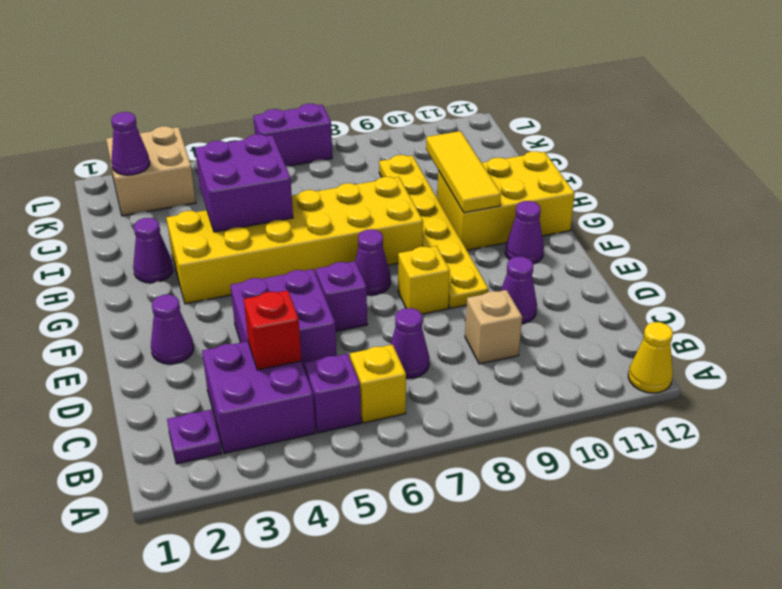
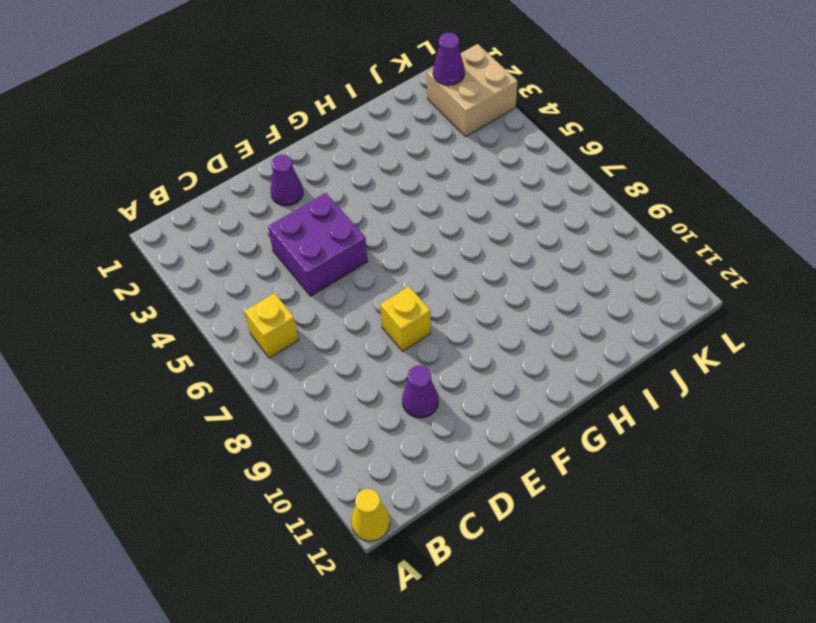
none -> purple 1x1 plate [167,409,222,464]
none -> purple 2x2 brick [202,341,315,453]
none -> purple 1x1 brick [304,354,361,433]

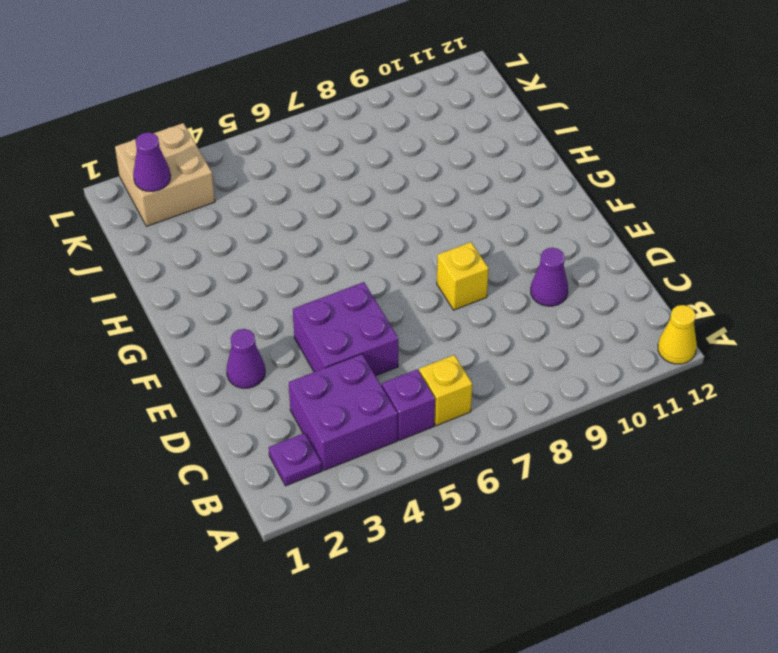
none -> purple 1x1 cone [391,308,430,378]
none -> tan 1x1 brick [465,290,522,364]
none -> purple 1x1 brick [316,261,367,331]

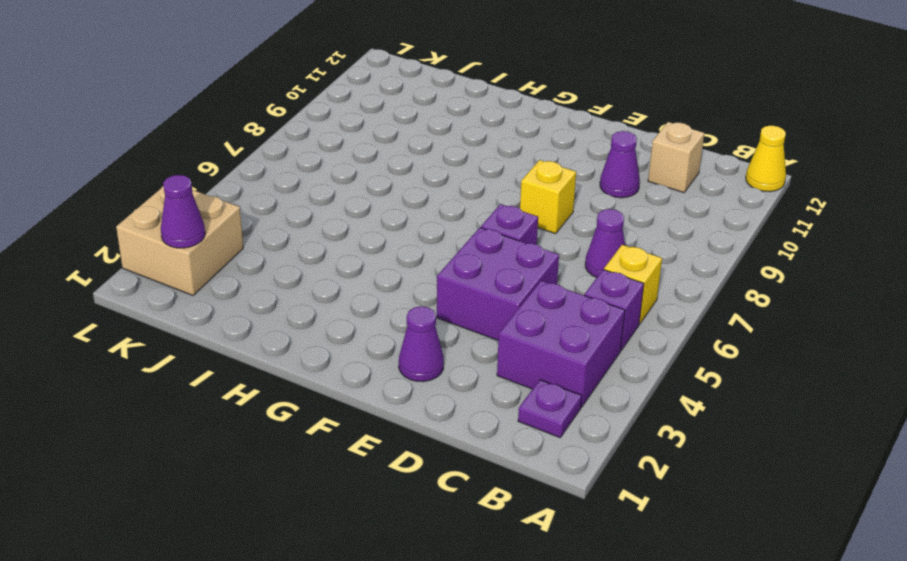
tan 1x1 brick [648,122,704,193] -> tan 1x1 brick moved to [465,290,522,364]
none -> yellow 1x6 plate [379,155,489,309]
none -> purple 1x1 cone [355,229,391,295]
none -> purple 1x1 cone [505,201,544,264]

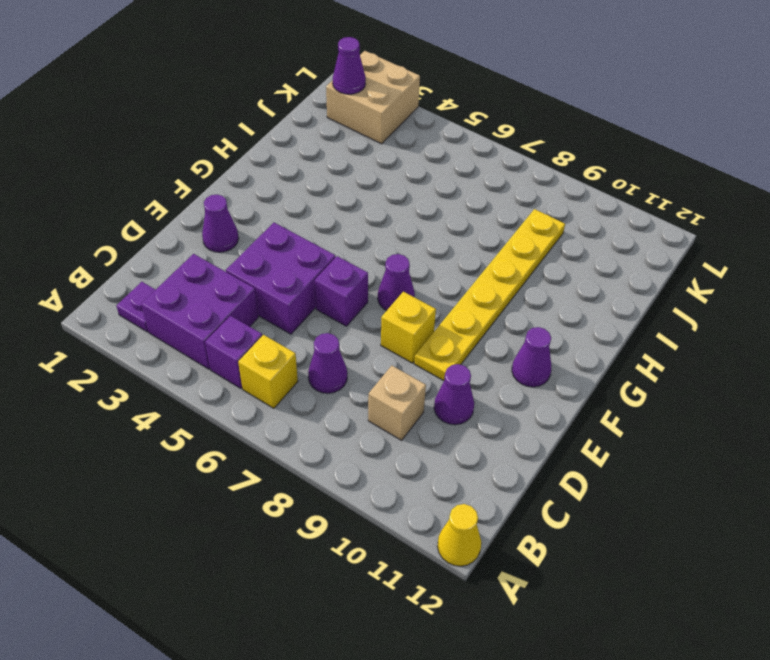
none -> yellow 2x6 brick [166,177,423,304]
none -> yellow 2x3 brick [437,151,575,250]
none -> purple 1x1 cone [133,218,173,283]

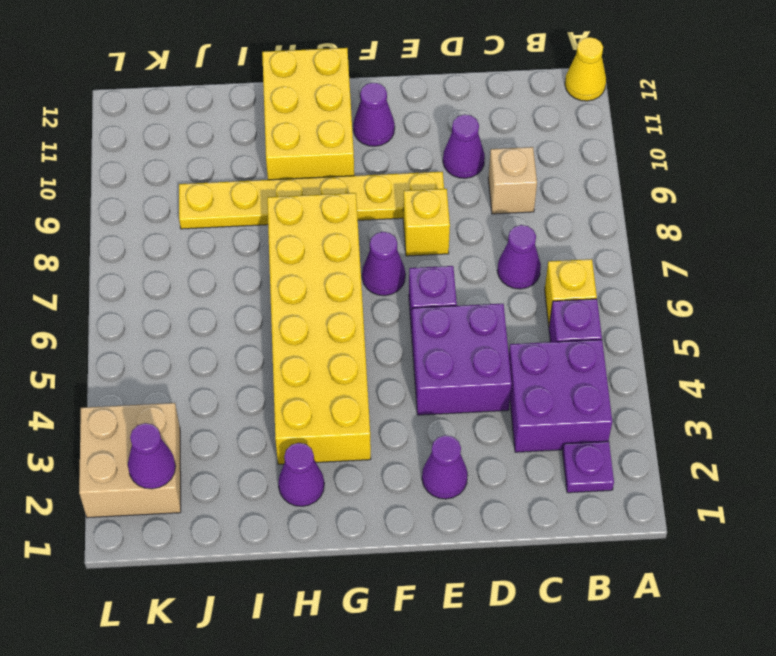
none -> purple 1x2 brick [253,104,332,166]
none -> red 1x1 brick [244,290,301,370]
none -> yellow 1x3 tile [426,131,501,213]

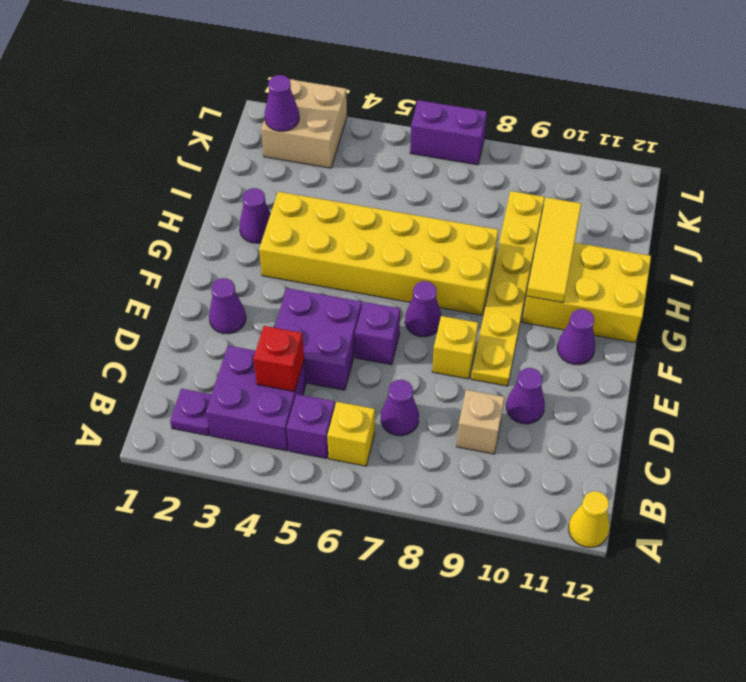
none -> purple 2x2 brick [195,134,293,232]

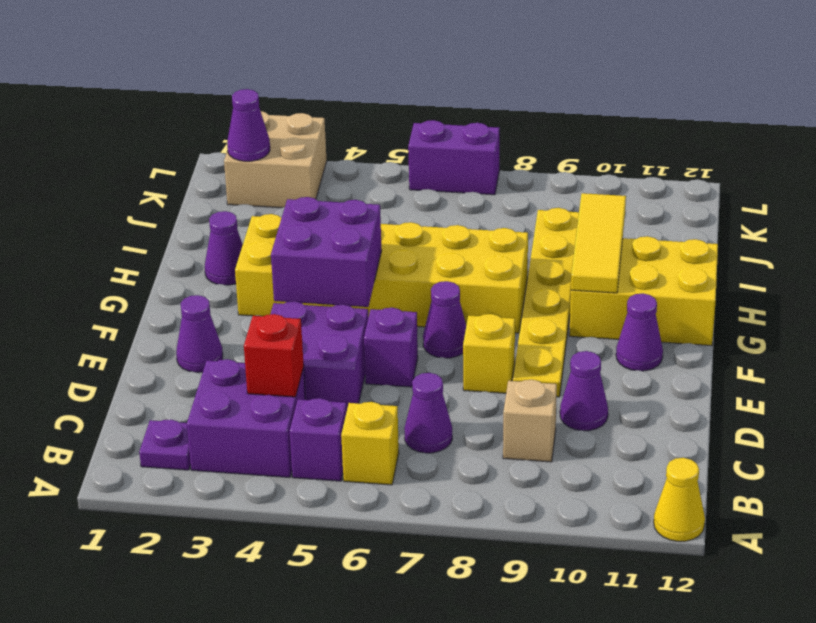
purple 2x2 brick [271,197,382,307] -> purple 2x2 brick moved to [195,134,293,232]

